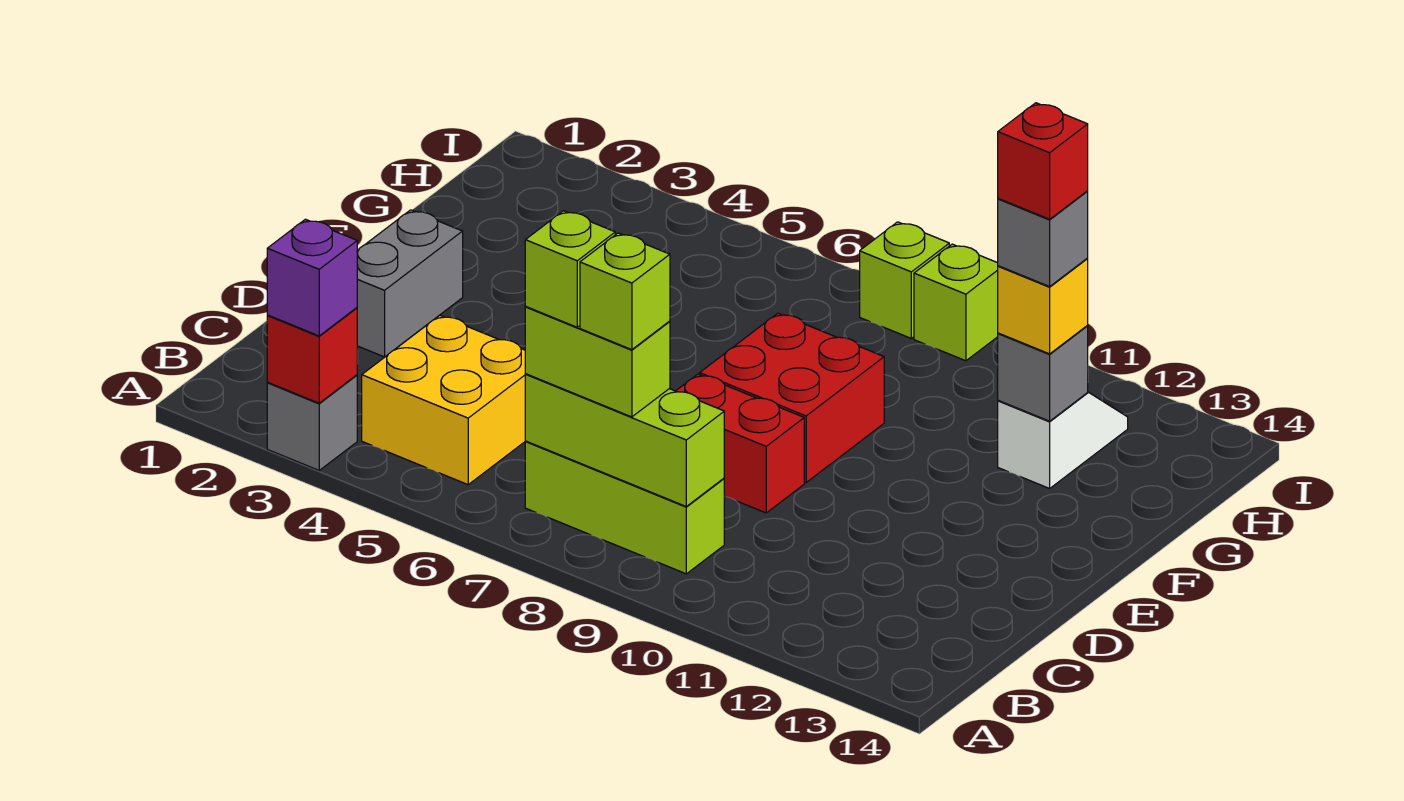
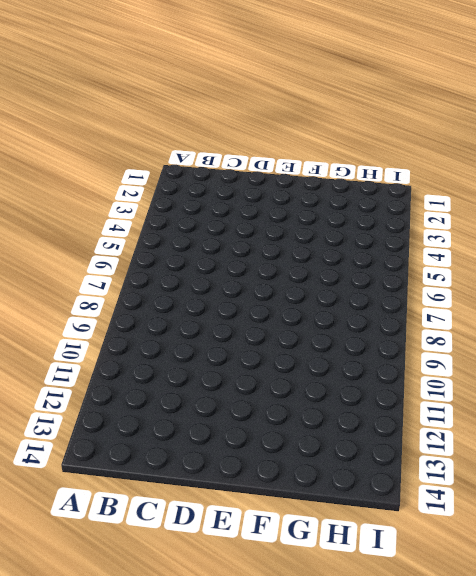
none -> grey 1x1 brick [267,375,357,470]
none -> yellow 2x2 brick [362,315,526,485]
none -> lime 1x3 brick [525,441,724,574]

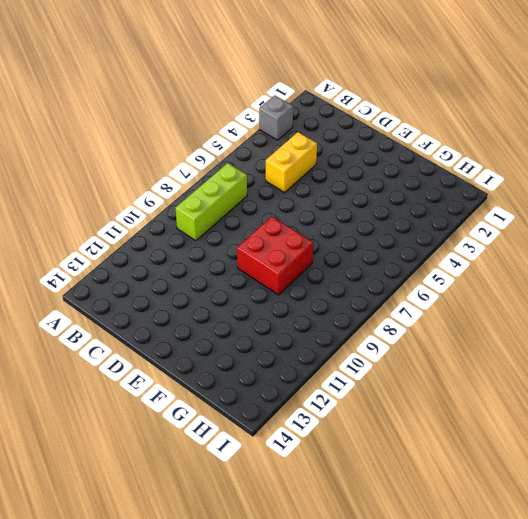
yellow 1x2 brick [266,132,317,193] -> yellow 2x2 brick [362,315,526,485]
none -> grey 1x2 brick [357,210,463,357]
none -> red 1x2 brick [676,374,804,513]
none -> white 1x2 slope [998,392,1128,488]

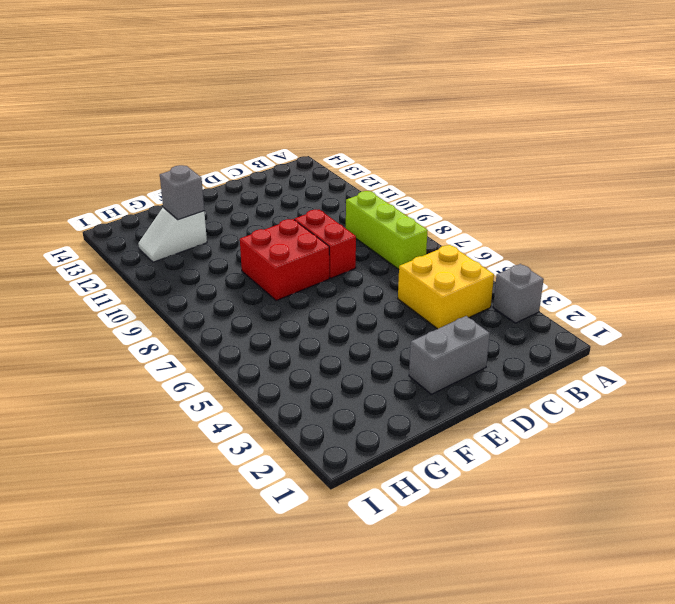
none -> lime 1x1 brick [860,222,949,338]
none -> lime 1x1 brick [914,244,998,361]
none -> red 1x1 brick [267,308,357,403]

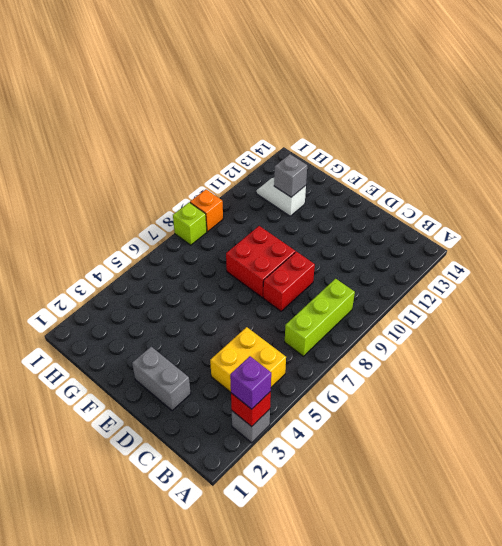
orange 1x1 brick [190,189,223,232] -> lime 1x1 brick [914,244,998,361]
none -> lime 1x3 brick [525,374,724,506]
none -> lime 1x2 brick [525,307,670,417]
none -> yellow 1x1 brick [998,259,1088,354]

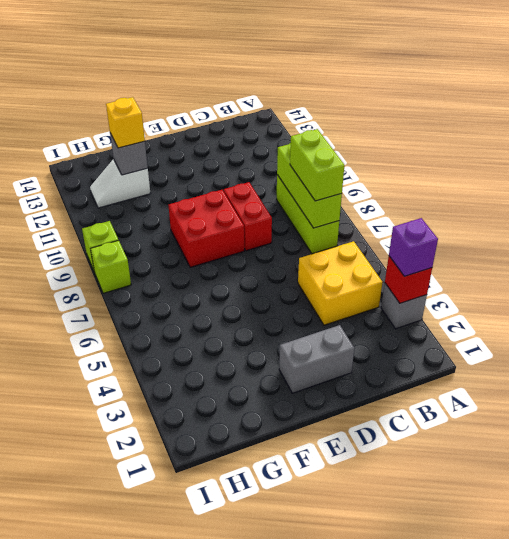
none -> lime 1x1 brick [525,211,615,327]
none -> lime 1x1 brick [580,233,670,350]
none -> grey 1x1 brick [998,191,1088,287]

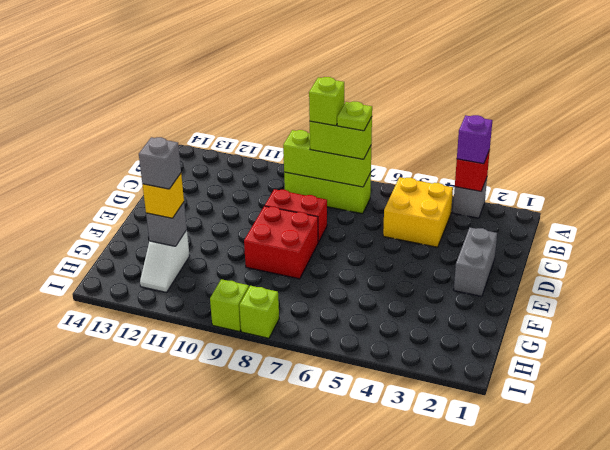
lime 1x1 plate [337,101,372,131] -> lime 1x1 brick [525,211,615,327]
none -> red 1x1 brick [998,103,1088,219]

